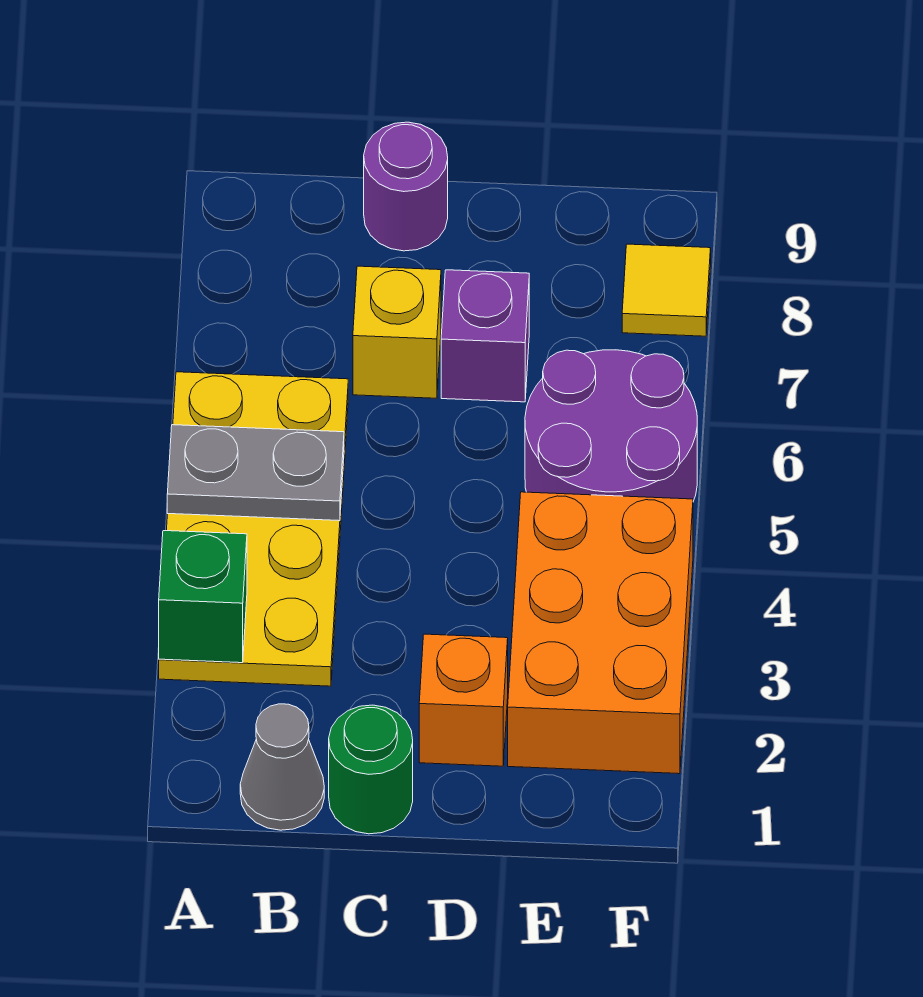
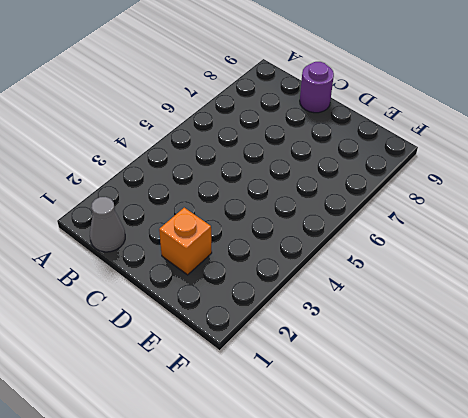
none -> yellow 2x4 plate [159,372,348,686]
none -> green 1x1 round brick [329,705,413,834]
none -> yellow 1x1 brick [353,266,441,398]

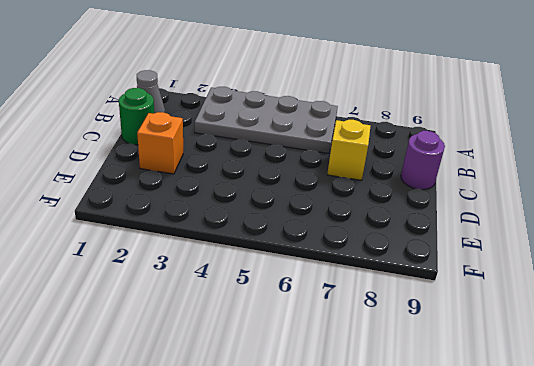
grey 2x4 plate [195,87,338,153] -> yellow 2x4 plate [159,372,348,686]
none -> purple 1x1 brick [441,270,529,402]
none -> orange 2x3 brick [508,492,693,774]
none -> purple 2x2 round brick [525,350,697,501]

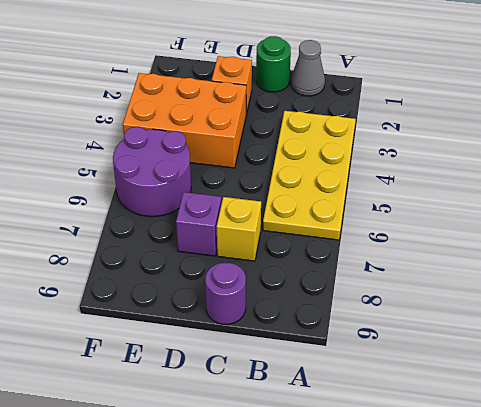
orange 2x3 brick [123,73,246,168] -> orange 2x3 brick turned to [508,492,693,774]
none -> yellow 1x1 tile [622,244,711,336]
none -> green 1x1 brick [159,531,247,663]
none -> grey 1x2 plate [167,425,344,521]

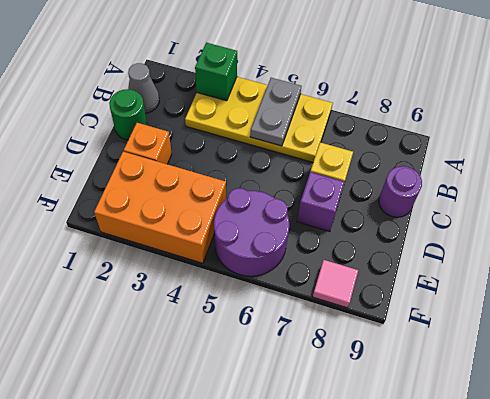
pink 1x1 tile [313,260,358,308] -> yellow 1x1 tile [622,244,711,336]

